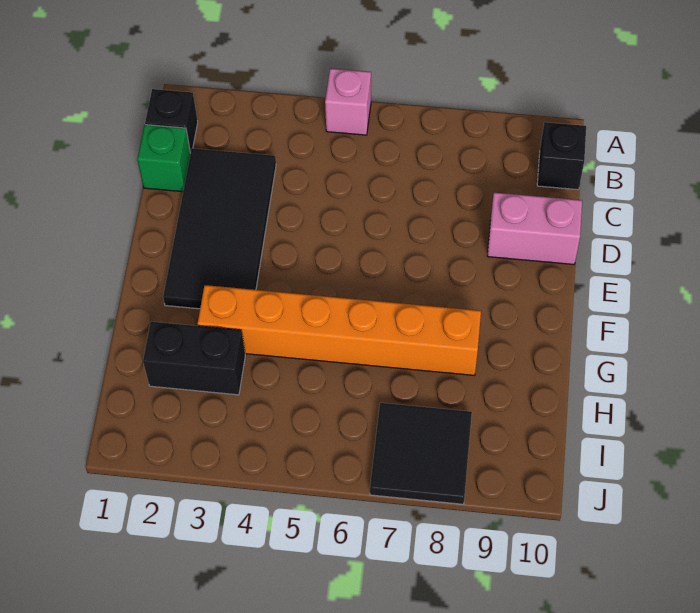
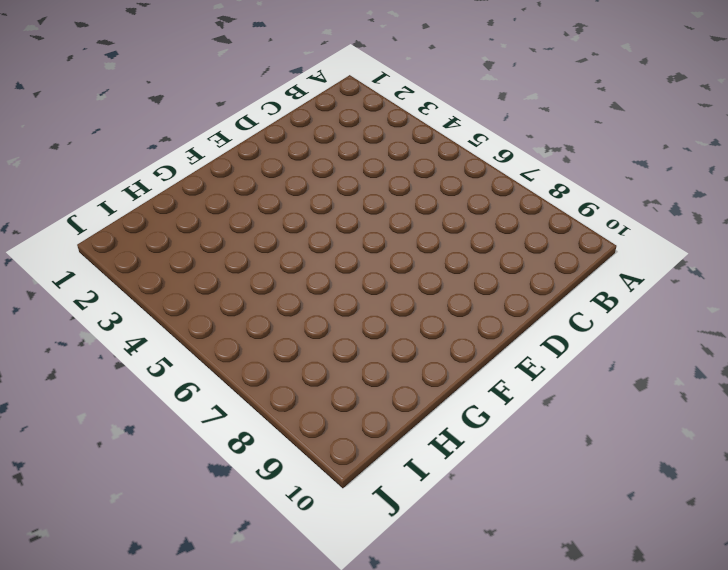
none -> pink 1x1 brick [325,68,371,135]
none -> black 1x1 brick [145,89,198,153]

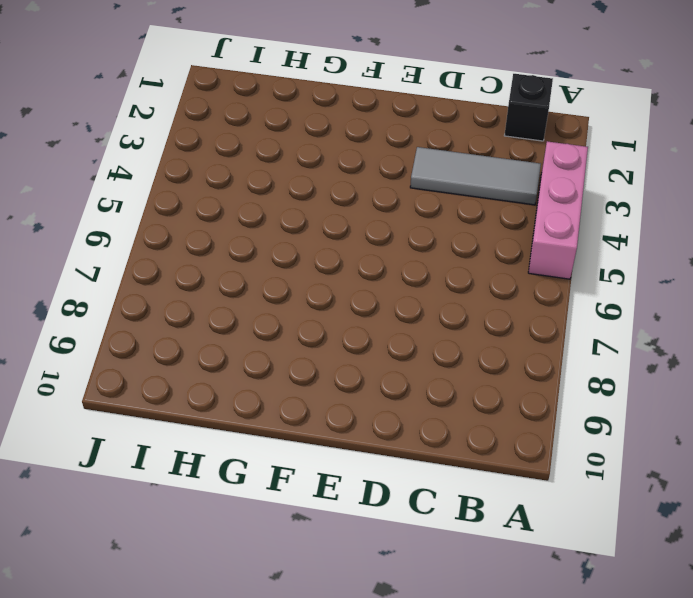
pink 1x3 brick [528,141,588,279] -> pink 1x1 brick [325,68,371,135]
grey 1x3 tile [410,147,541,205] -> black 2x4 tile [163,148,276,309]
none -> black 1x1 brick [537,122,586,190]
none -> green 1x1 brick [137,125,190,192]

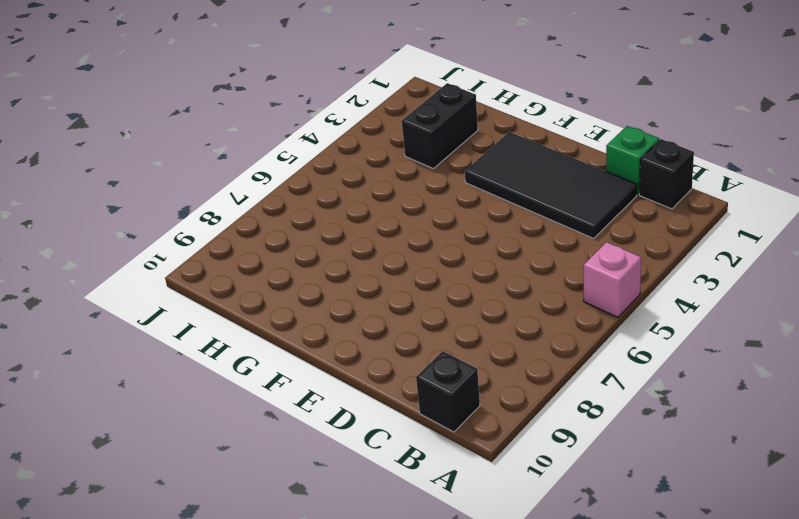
none -> pink 1x2 brick [487,193,582,265]
none -> orange 1x6 brick [198,285,481,376]

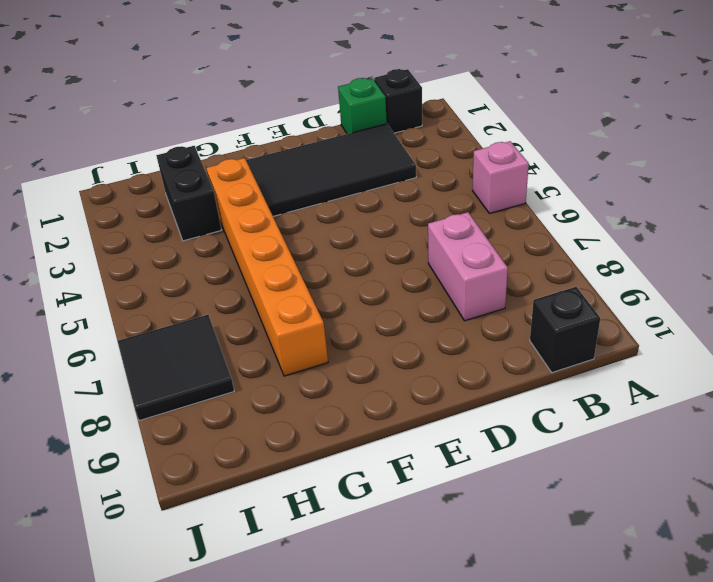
pink 1x2 brick [428,212,508,321] -> pink 1x2 brick moved to [487,193,582,265]

